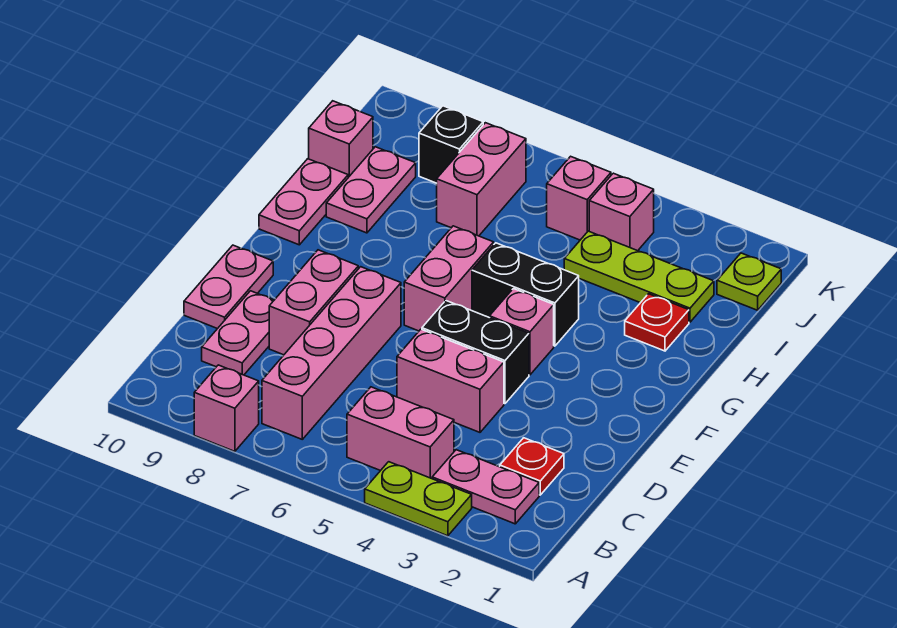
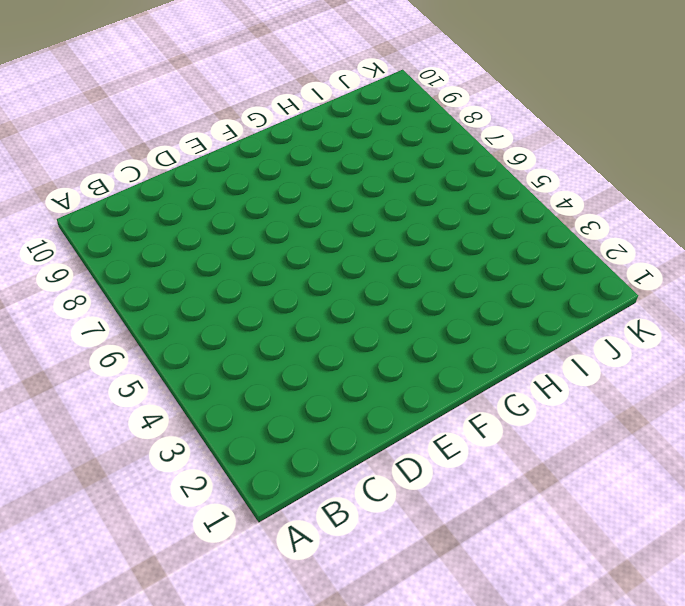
none -> lime 1x2 plate [365,462,472,536]
none -> pink 1x1 brick [194,365,259,451]
none -> pink 1x2 plate [432,450,539,524]

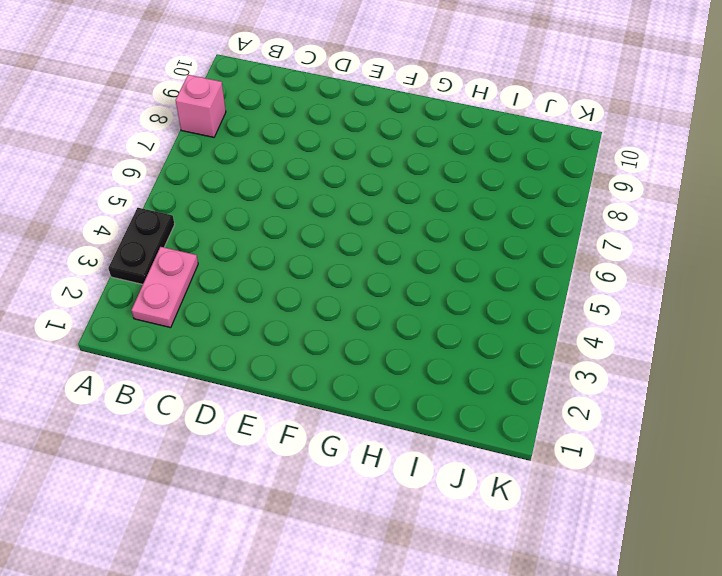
black 1x2 plate [108,208,175,284] -> lime 1x2 plate [365,462,472,536]
none -> pink 1x2 brick [347,387,454,479]
none -> pink 1x4 brick [262,267,401,439]
none -> red 1x1 plate [500,438,564,495]

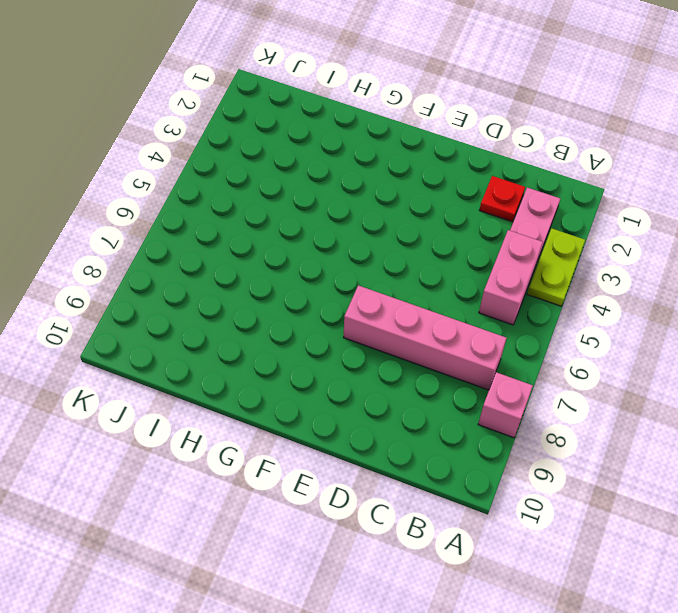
none -> pink 1x2 plate [202,291,274,375]
none -> pink 1x2 brick [397,329,504,432]
none -> pink 1x2 brick [269,250,358,355]

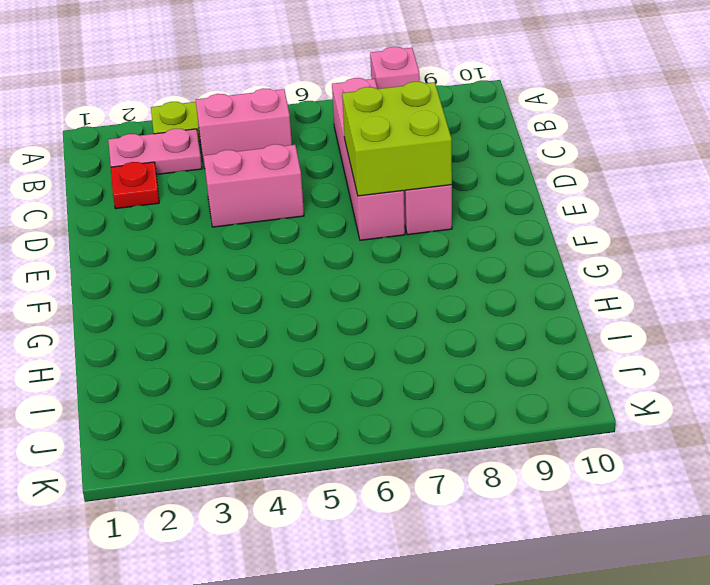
lime 2x2 brick [342,82,452,196] -> none
none -> pink 1x2 plate [202,291,274,375]
none -> pink 1x2 plate [184,245,273,329]
none -> black 1x2 brick [422,301,529,404]

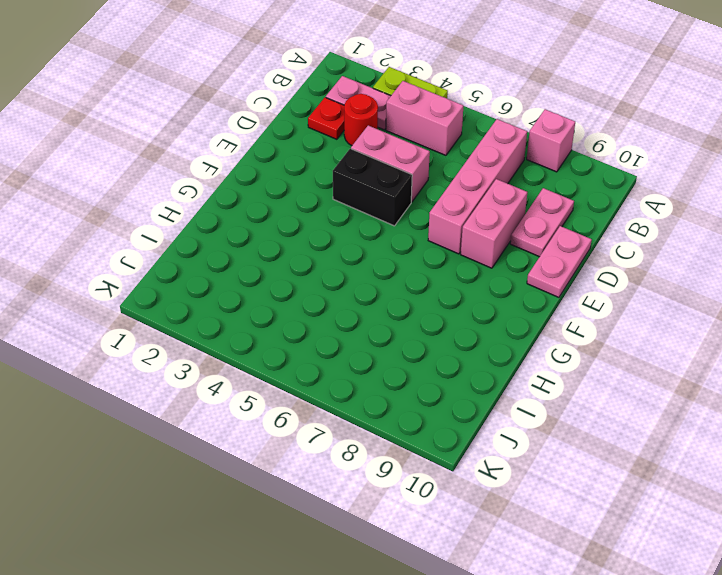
red 1x1 round brick [344,94,378,146] -> none
none -> pink 1x1 brick [490,289,554,375]
none -> pink 1x2 brick [404,226,494,331]
none -> black 1x2 brick [472,243,579,346]

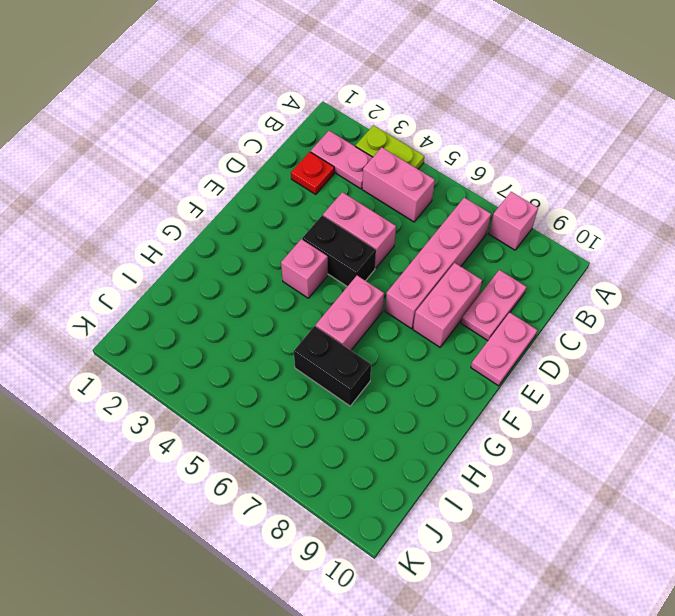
black 1x2 brick [294,326,371,406] -> black 1x2 brick moved to [472,243,579,346]
none -> pink 1x2 plate [259,159,348,245]
none -> red 1x1 plate [625,294,689,351]
none -> pink 1x2 plate [326,147,416,233]

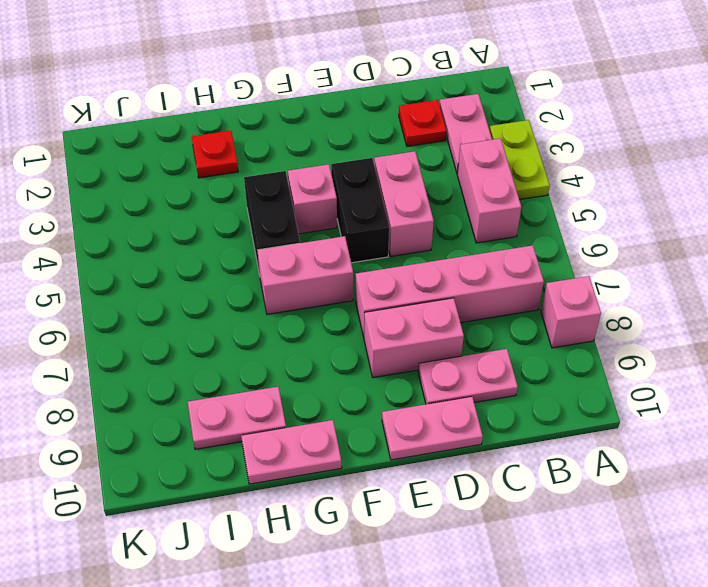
none -> lime 1x3 plate [564,231,714,322]
none -> pink 1x2 brick [437,123,526,236]
none -> pink 1x1 brick [309,101,373,177]

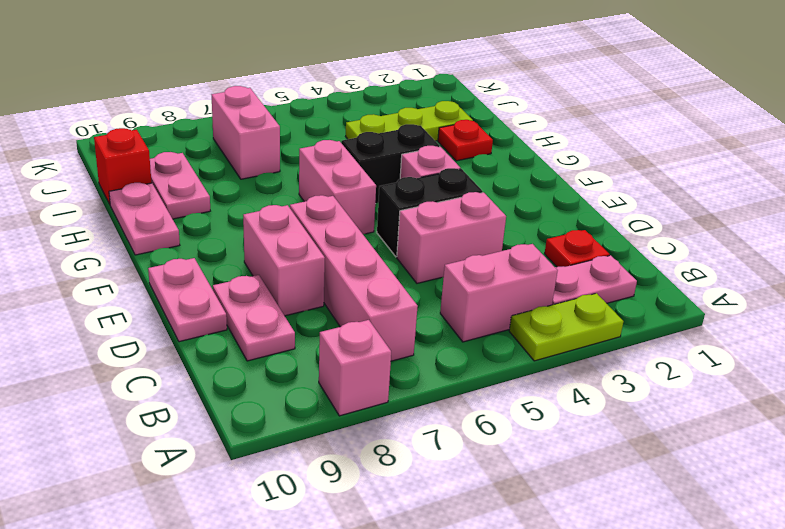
red 1x1 brick [94,128,152,204] -> pink 1x1 brick [309,101,373,177]
none -> lime 1x1 plate [717,253,781,310]
none -> pink 1x1 brick [589,173,654,251]
none -> pink 1x1 brick [547,156,611,240]

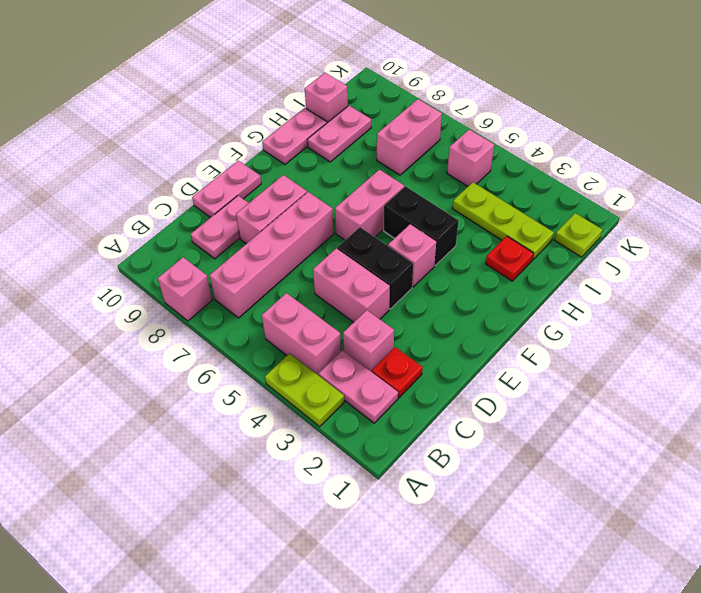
pink 1x1 brick [343,310,394,372] -> pink 1x1 brick moved to [589,173,654,251]
none -> black 1x1 brick [419,106,483,183]

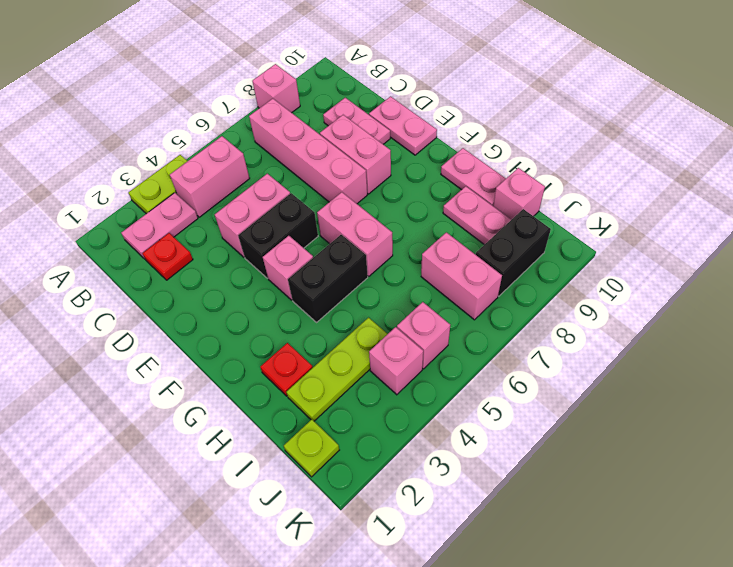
black 1x2 brick [475,209,551,296] -> black 1x1 brick [419,106,483,183]

